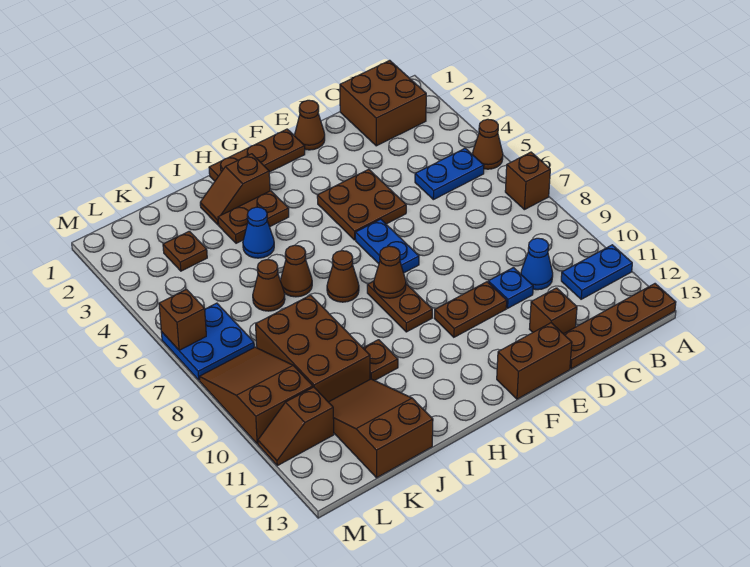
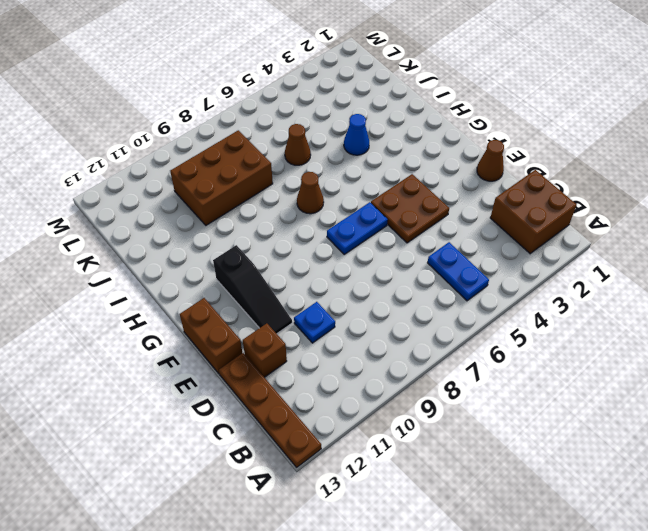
black 1x3 slope [213,245,292,334] -> none
none -> brown 1x1 cone [472,119,503,169]
none -> brown 1x1 brick [505,152,550,210]
none -> blue 1x2 plate [561,245,632,299]
none -> blue 1x1 cone [521,238,553,290]

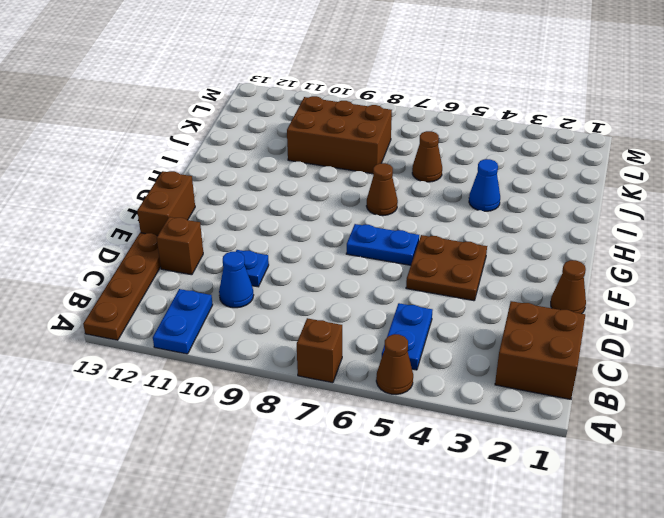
none -> brown 1x2 plate [434,282,507,337]
none -> brown 1x3 plate [209,129,305,181]
none -> brown 1x2 plate [367,281,432,332]
none -> brown 1x2 slope [200,154,270,225]

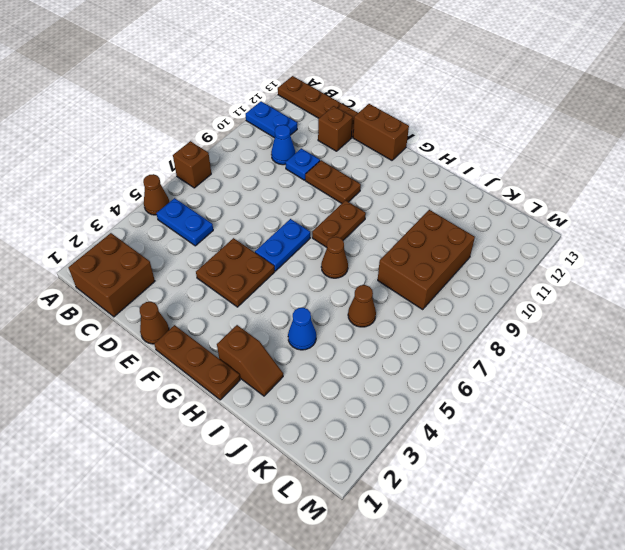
none -> brown 1x2 plate [218,191,289,243]
none -> brown 1x1 cone [280,245,312,297]
none -> brown 1x1 plate [363,340,398,381]
none -> brown 2x3 slope [329,379,433,478]

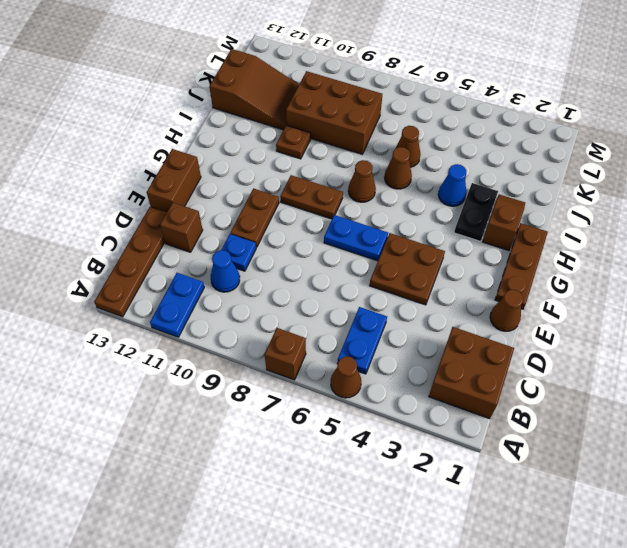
black 1x2 plate [454,183,498,241] -> brown 1x2 plate [218,191,289,243]
none -> brown 1x1 plate [163,231,207,271]
none -> blue 2x2 plate [161,303,254,380]
none -> brown 2x3 slope [199,347,313,444]
none -> brown 1x2 slope [258,387,334,466]

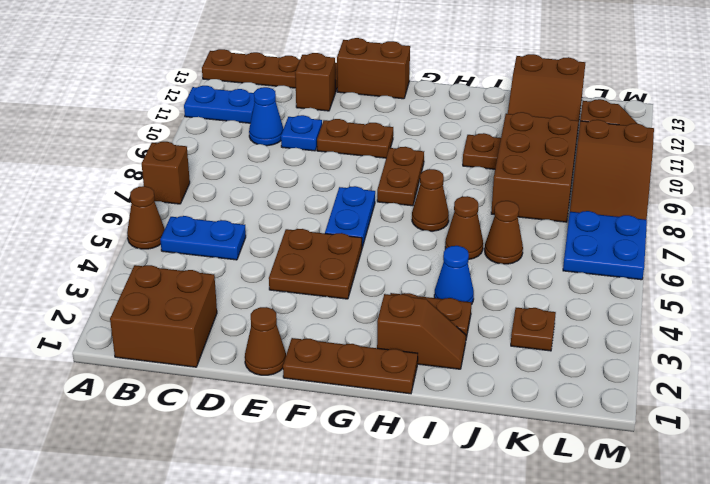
none -> brown 1x1 cone [374,246,406,298]
none -> brown 1x1 brick [159,289,206,350]

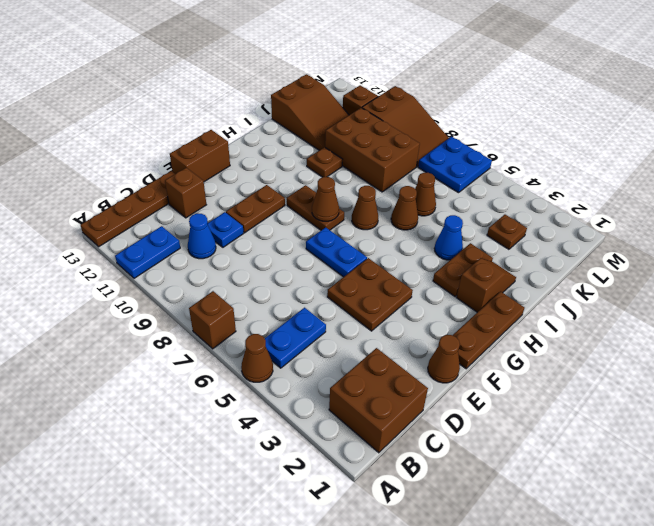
none -> brown 1x1 brick [159,289,206,350]

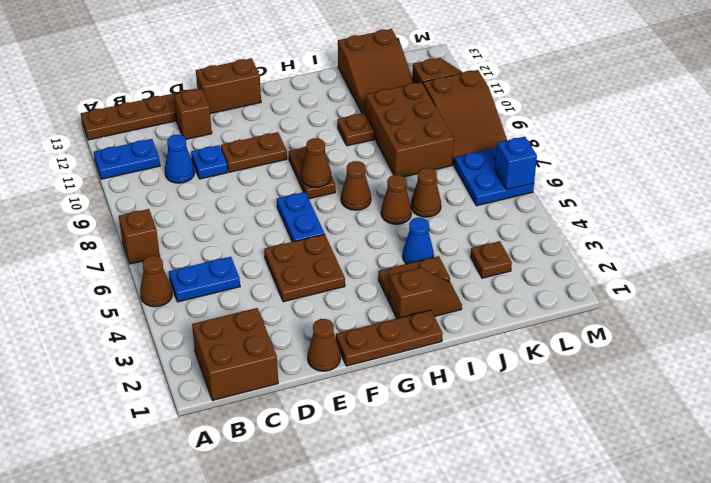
blue 1x1 brick [495,137,537,190] -> brown 1x1 brick [159,289,206,350]

